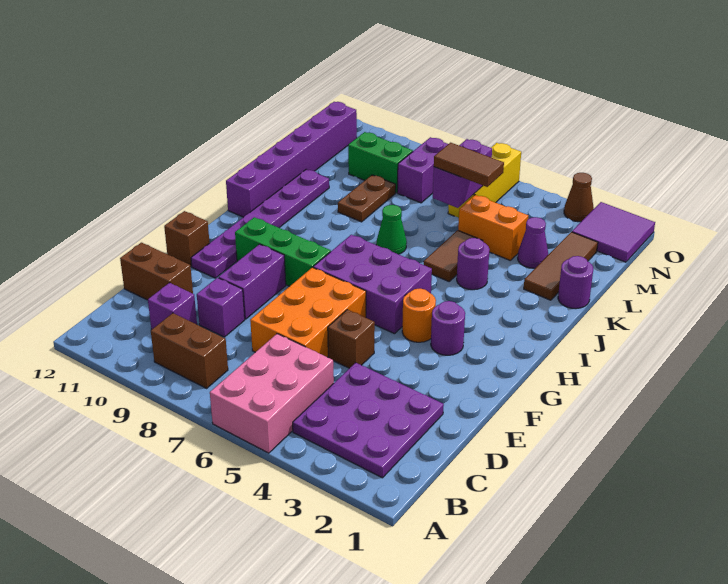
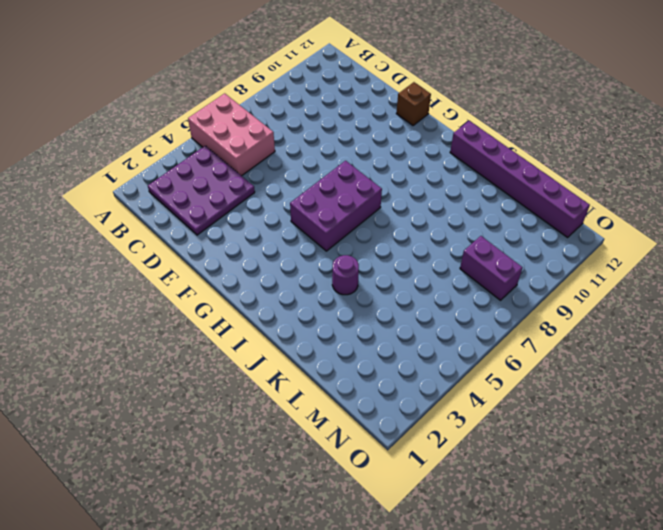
none -> brown 1x2 brick [151,313,228,388]
none -> purple 1x1 brick [148,283,197,330]
none -> orange 2x3 brick [250,267,366,357]
none -> purple 1x1 brick [197,278,245,337]

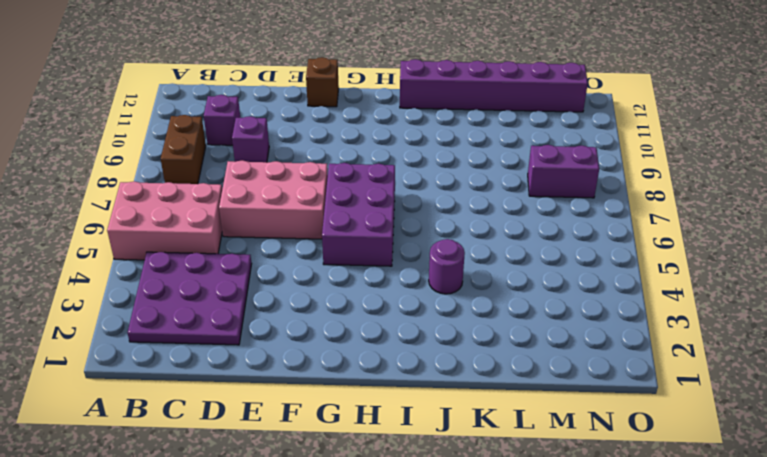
pink 2x3 brick [219,160,328,239] -> orange 2x3 brick [250,267,366,357]
none -> brown 1x2 brick [120,243,193,300]
none -> brown 1x1 brick [328,310,375,368]
none -> purple 1x2 brick [219,244,286,319]
none -> purple 1x6 plate [191,169,329,278]

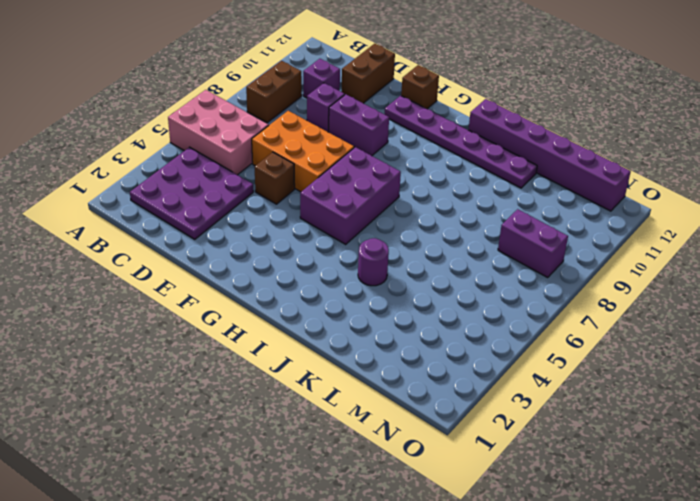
none -> purple 1x1 round brick [431,301,465,355]
none -> orange 1x1 round brick [402,289,436,342]
none -> green 1x3 brick [235,217,331,286]
none -> brown 1x2 tile [424,230,483,281]

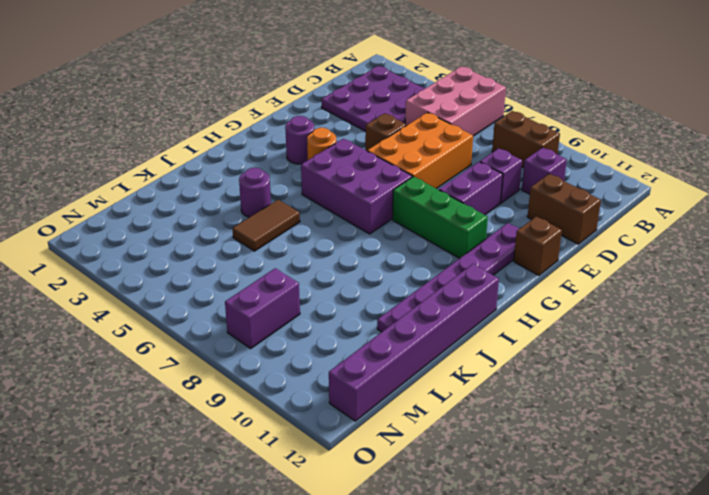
none -> green 1x1 cone [376,205,407,254]
none -> purple 1x1 round brick [558,256,593,309]
none -> brown 1x3 tile [524,232,598,300]
none -> brown 1x2 plate [338,175,396,222]

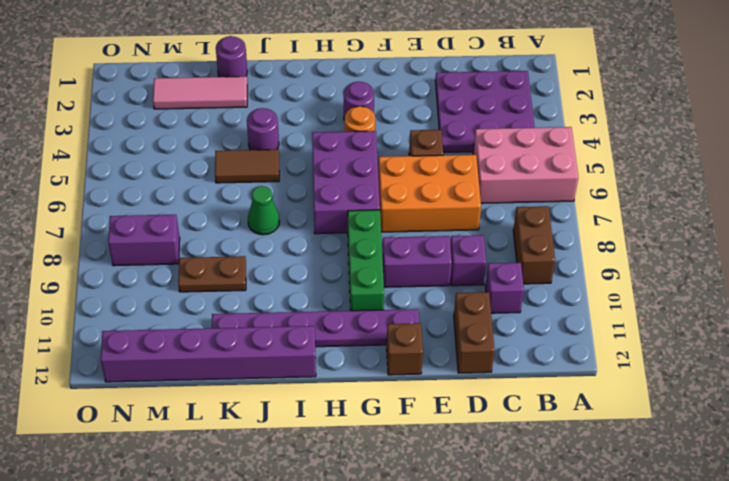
pink 1x3 tile [153,76,247,109] -> brown 1x3 tile [524,232,598,300]
none -> purple 1x1 cone [518,217,548,268]
none -> orange 1x2 brick [458,195,528,261]
none -> yellow 1x3 brick [448,143,521,218]
none -> green 1x2 brick [348,132,413,193]

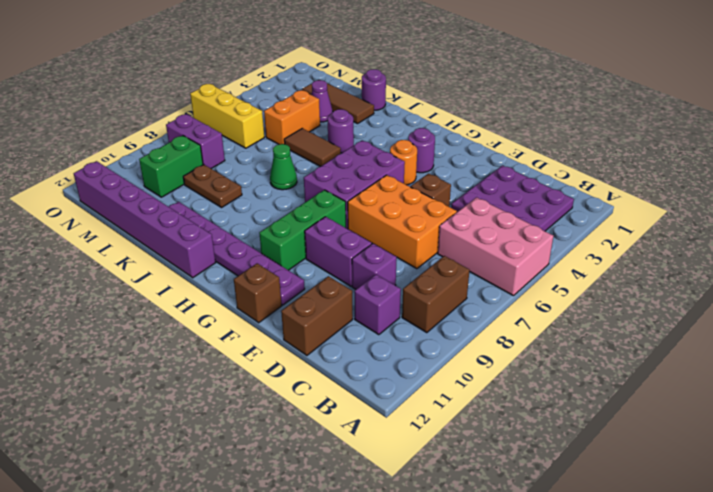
none -> purple 2x2 tile [572,202,655,262]
none -> brown 1x1 cone [564,173,594,222]
none -> purple 1x2 brick [433,139,492,208]
none -> brown 1x2 tile [434,143,504,187]

